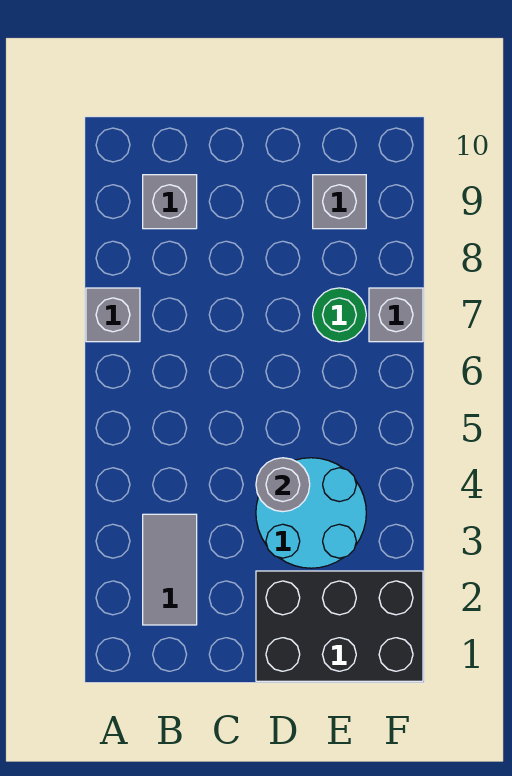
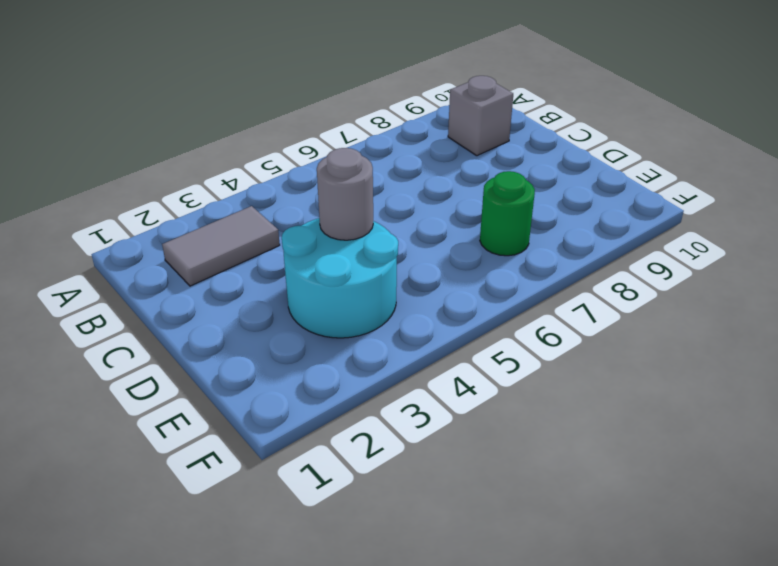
none -> grey 1x1 brick [86,288,140,342]
none -> black 2x3 brick [256,571,423,681]

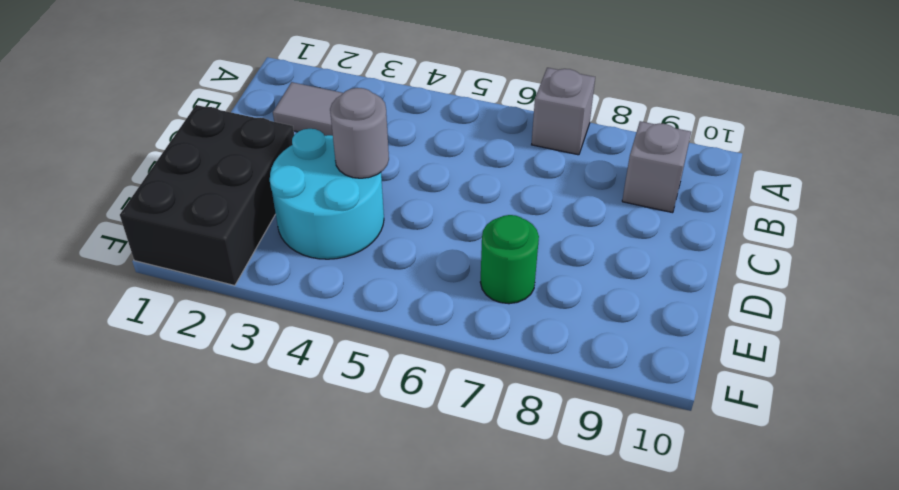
none -> grey 1x1 brick [313,175,366,229]
none -> grey 1x1 brick [369,288,423,342]

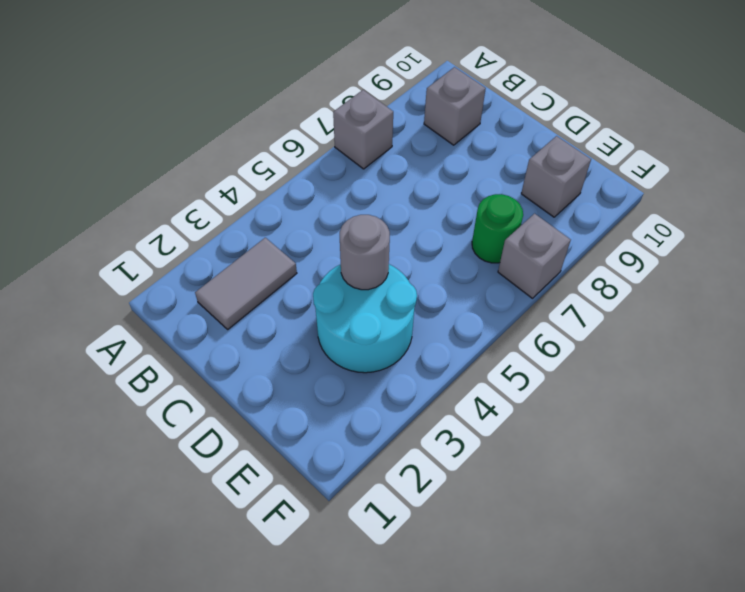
none -> black 2x3 brick [256,571,423,681]

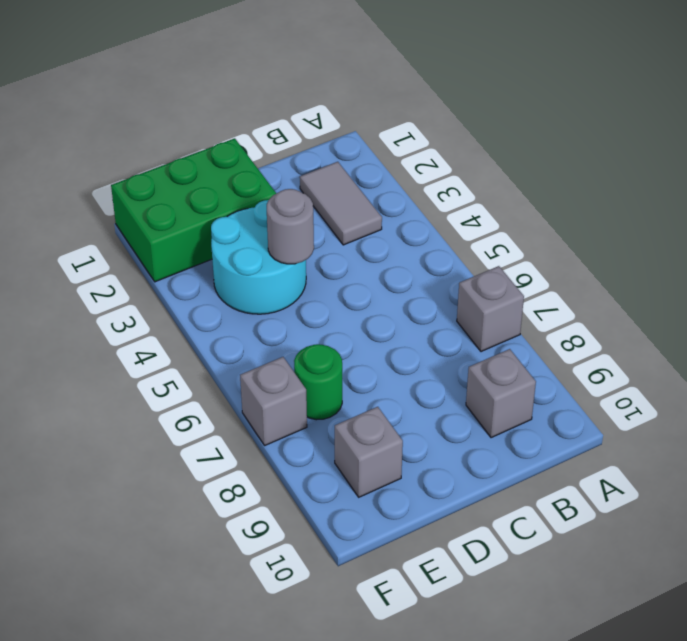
green 2x3 brick [111,138,276,282] -> black 2x3 brick [256,571,423,681]

